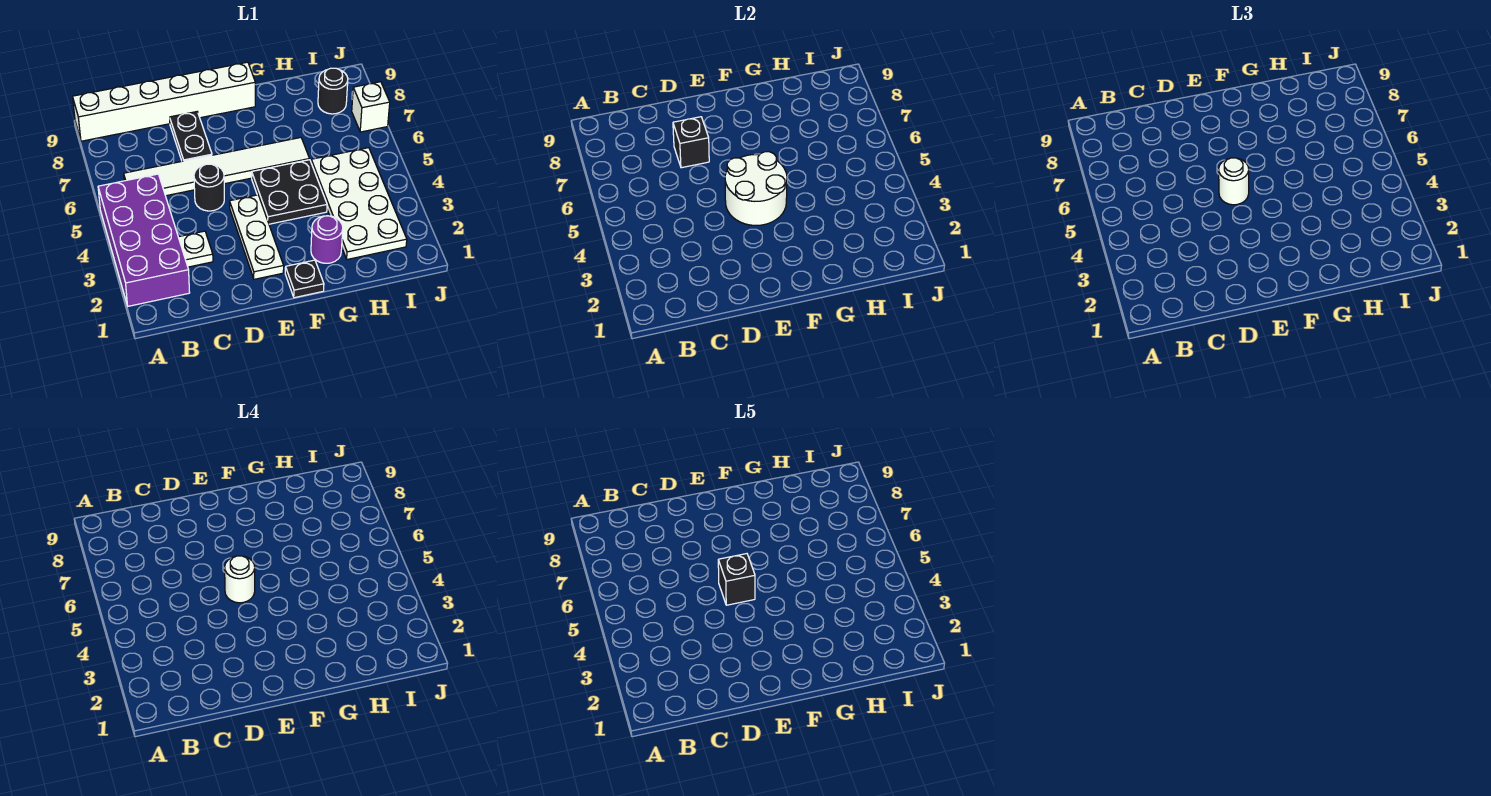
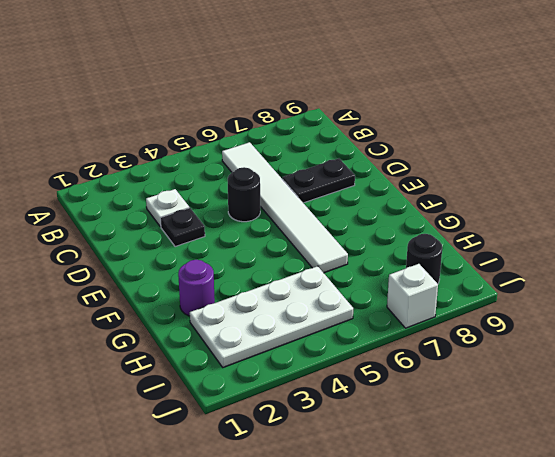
black 1x1 plate [160,208,205,247] -> black 1x1 plate moved to [285,260,324,298]
none -> purple 2x4 brick [98,174,190,306]
none -> white 1x6 brick [73,62,255,141]
none -> white 1x3 plate [230,195,284,279]

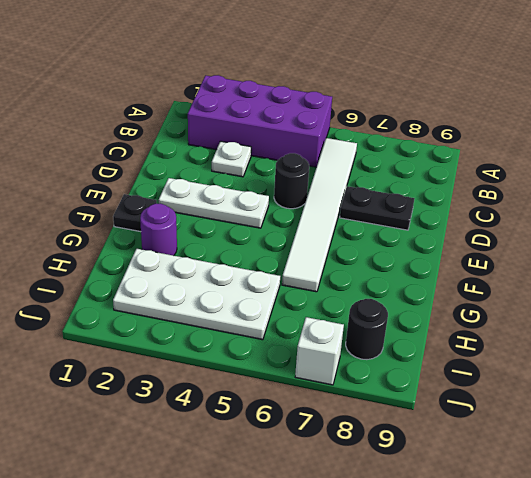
none -> white 1x6 brick [73,62,255,141]
none -> black 2x2 plate [252,160,327,224]
none -> black 1x1 brick [673,117,709,168]

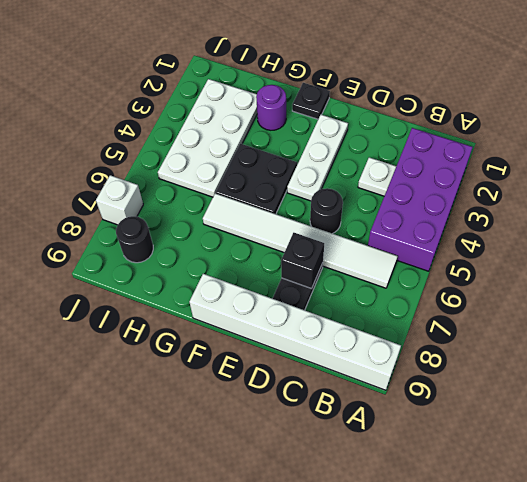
none -> white 2x2 round brick [725,152,787,225]
none -> white 1x1 round brick [1219,158,1249,205]
none -> white 1x1 round brick [225,556,255,603]

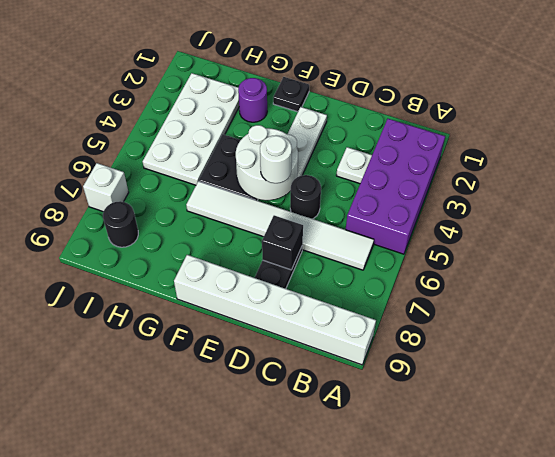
none -> white 1x1 round brick [225,556,255,603]
none -> black 1x1 brick [718,554,755,605]

